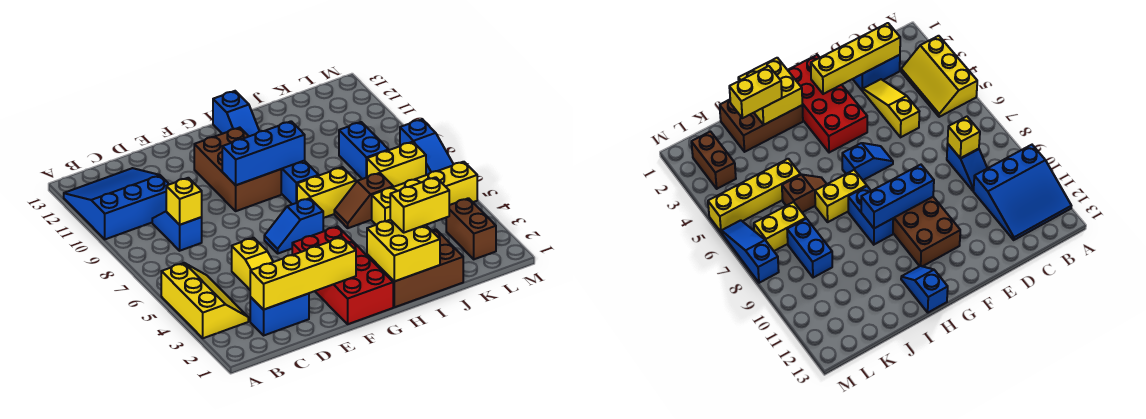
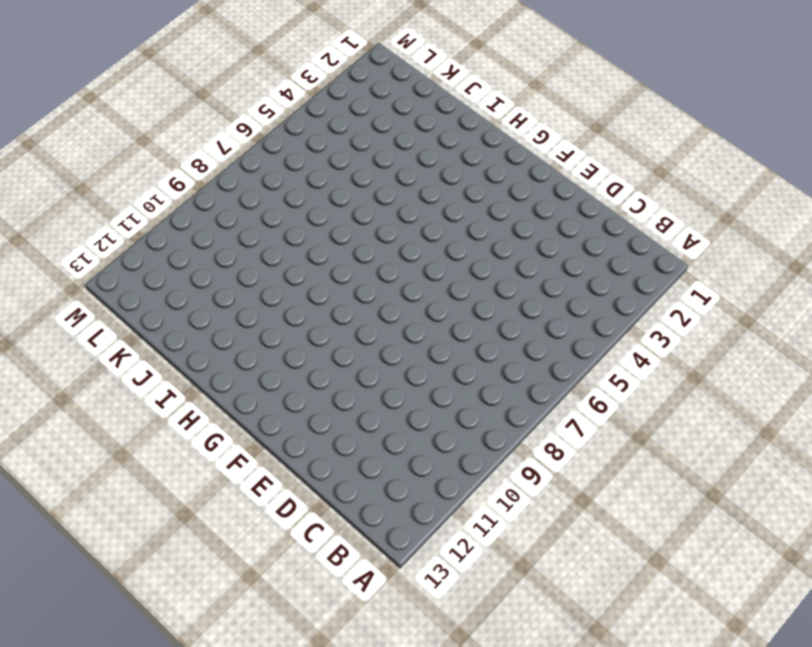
none -> yellow 2x3 slope [161,263,248,338]
none -> blue 3x3 slope [64,168,169,239]
none -> blue 1x2 brick [250,294,309,335]

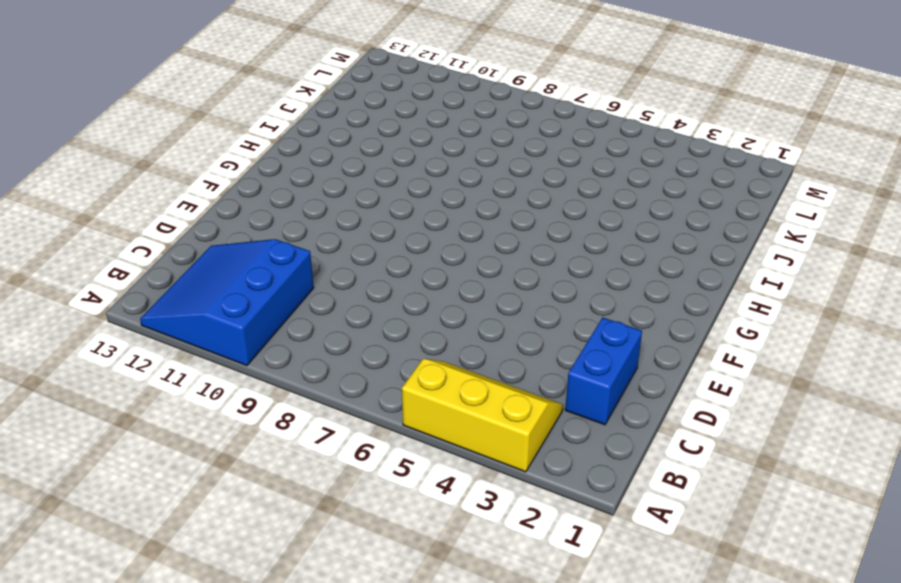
none -> blue 1x2 slope [152,212,202,251]
none -> yellow 1x3 slope [232,238,273,290]
none -> red 2x4 brick [292,226,393,324]

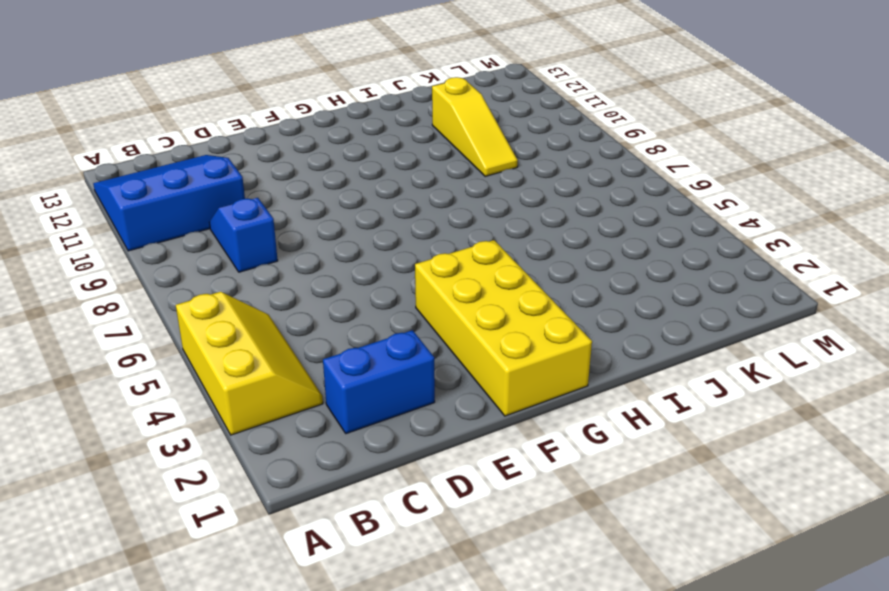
yellow 2x4 brick [415,240,592,416] -> red 2x4 brick [292,226,393,324]
yellow 1x3 slope [432,77,518,177] -> yellow 1x3 slope moved to [232,238,273,290]
none -> blue 1x2 slope [264,198,323,253]
none -> brown 2x3 brick [194,128,281,211]
none -> brown 2x3 brick [367,229,463,307]

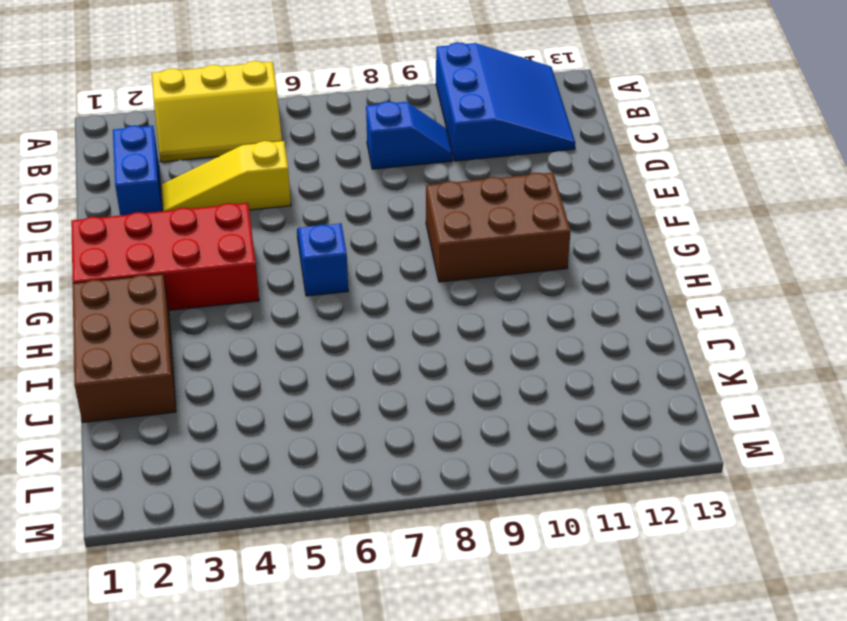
none -> yellow 1x2 brick [297,167,356,218]
none -> blue 1x2 brick [281,161,319,204]
none -> blue 1x2 slope [213,91,259,136]

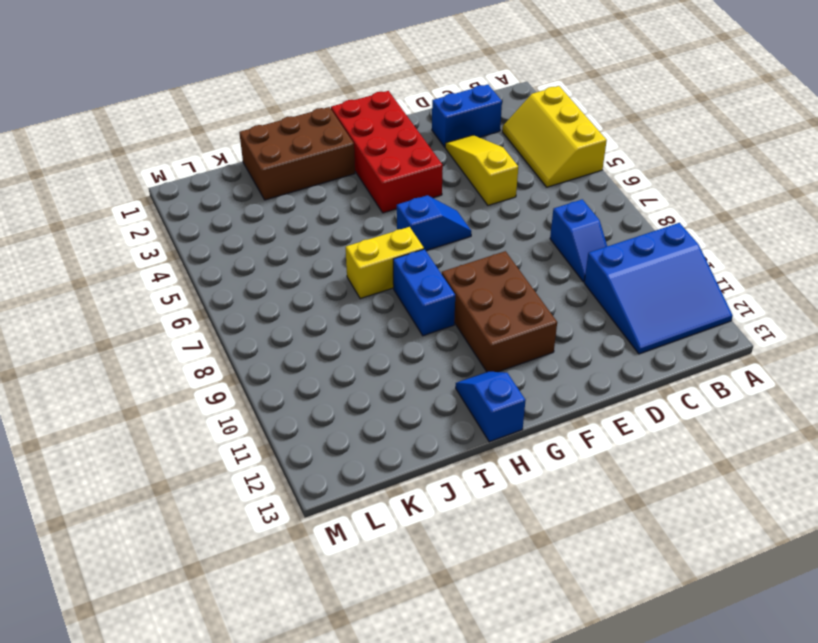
none -> brown 1x2 slope [334,173,393,228]
none -> yellow 1x4 brick [372,162,477,225]
none -> yellow 1x2 brick [367,142,426,187]

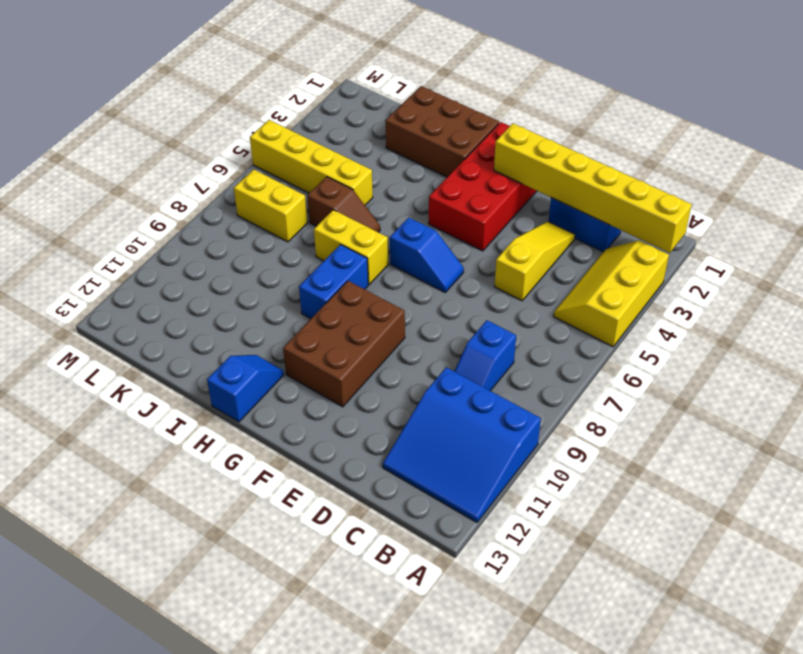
yellow 1x6 brick [494,124,692,253] -> yellow 1x4 brick [250,237,356,310]
none -> blue 1x2 brick [339,122,388,179]
none -> brown 1x2 brick [446,198,496,259]
none -> blue 1x3 slope [400,119,453,175]

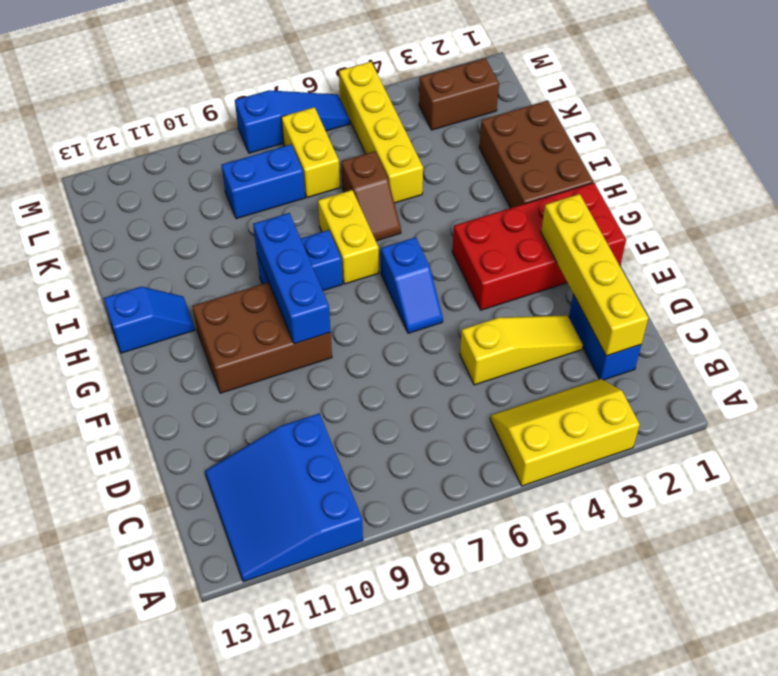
none -> blue 1x2 slope [152,212,202,251]
none -> yellow 1x1 brick [166,178,202,225]
none -> yellow 2x2 brick [367,220,440,281]

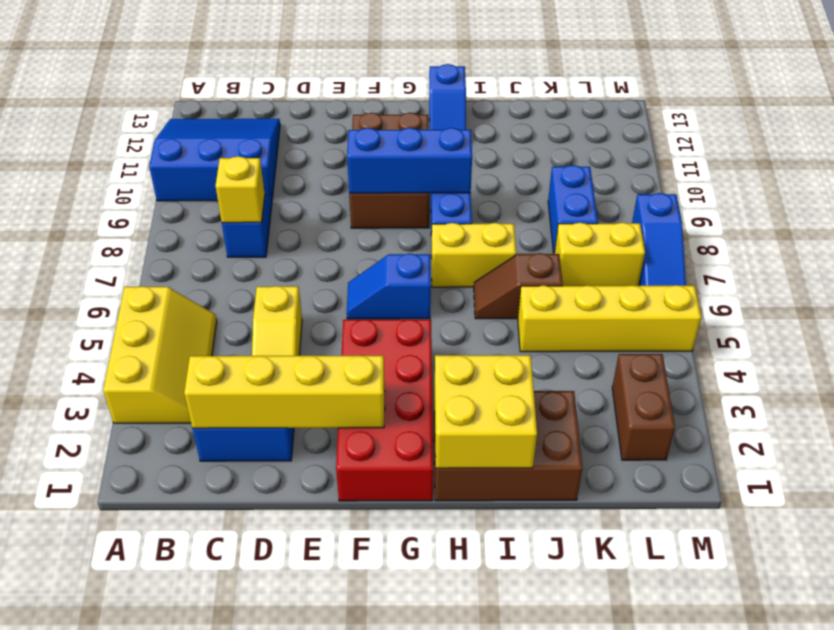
none -> yellow 1x2 brick [390,177,449,233]

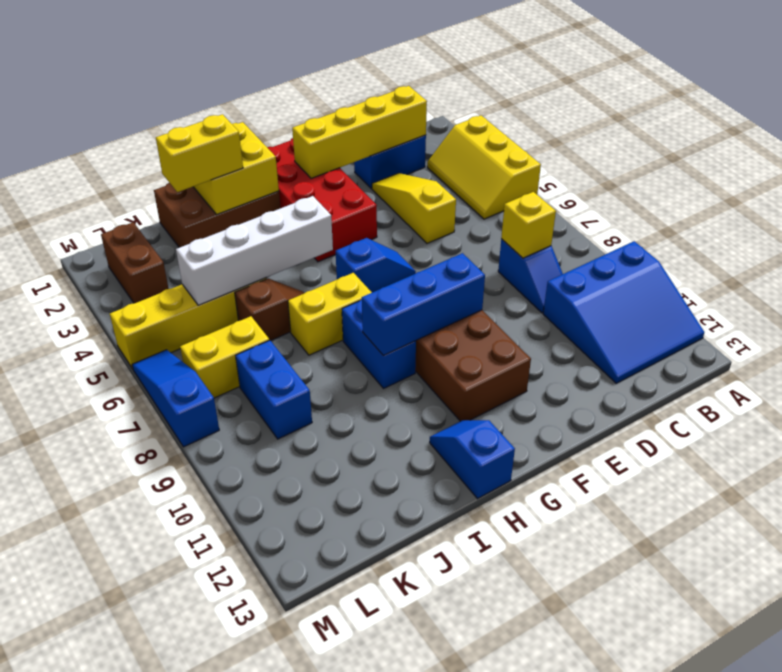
white 1x4 brick [176,196,333,305] -> none

